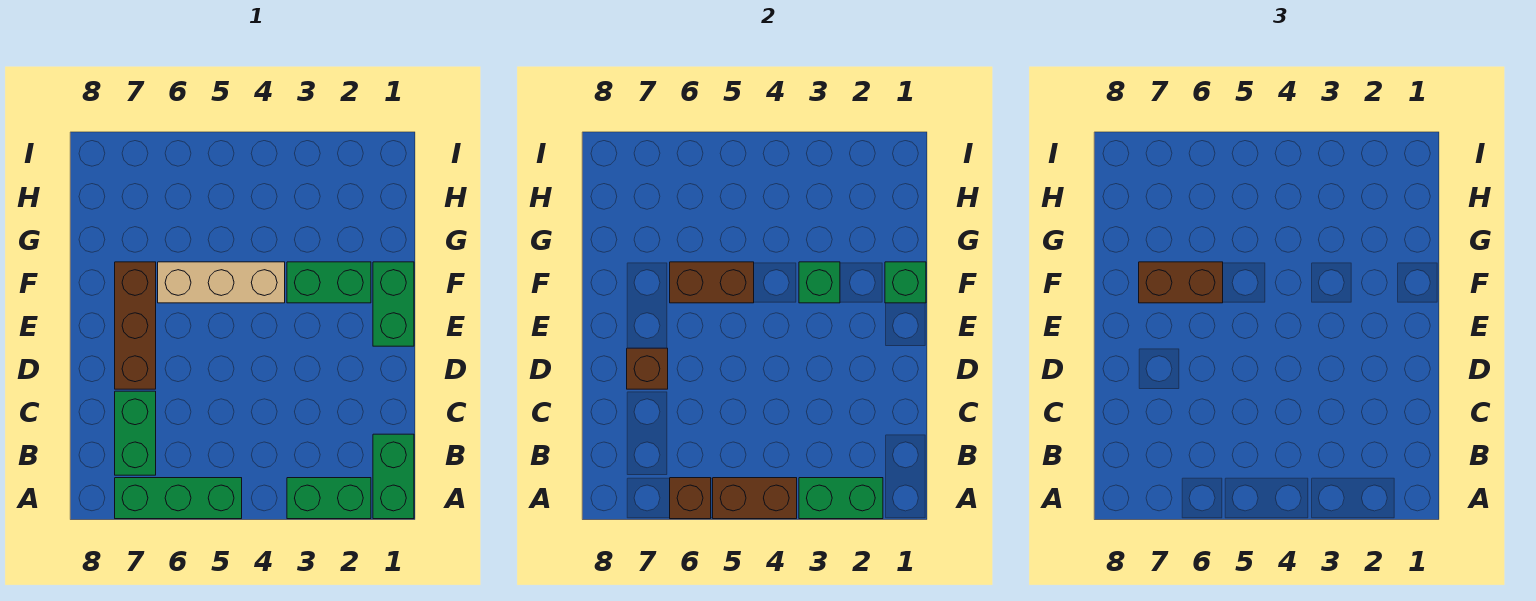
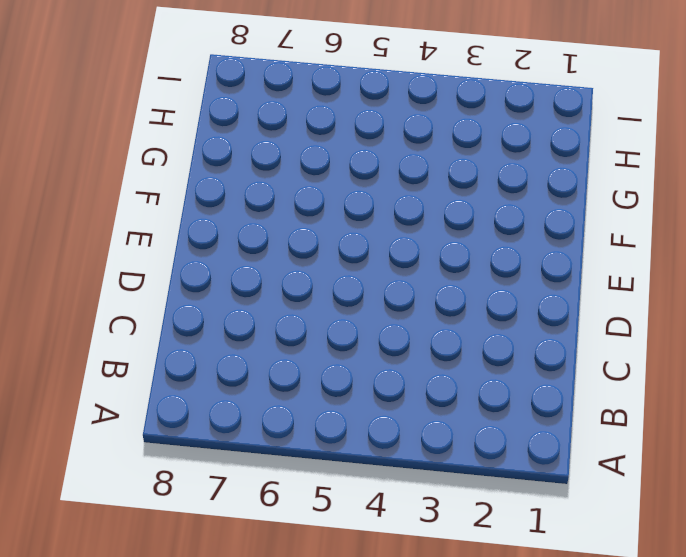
none -> green 1x2 brick [373,434,414,519]
none -> green 1x2 brick [287,478,371,519]
none -> green 1x3 brick [115,478,242,519]

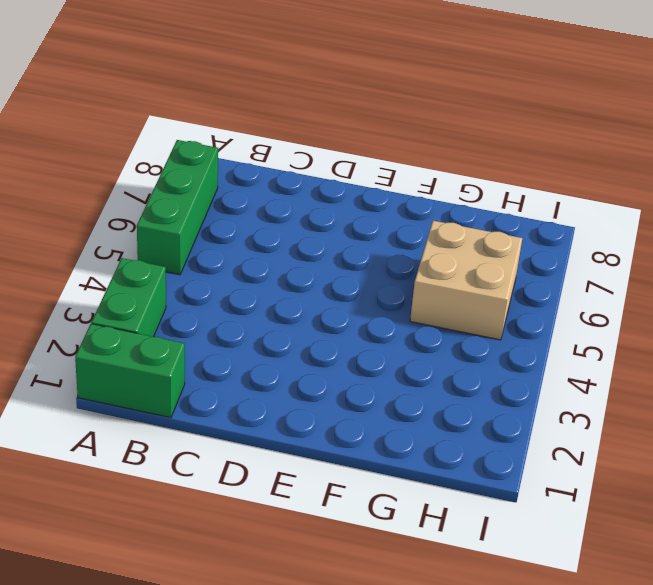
tan 2x2 brick [410,221,522,340] -> none
none -> green 1x2 brick [115,391,156,475]
none -> brown 1x3 brick [115,262,156,389]
none -> green 1x2 brick [373,262,414,346]

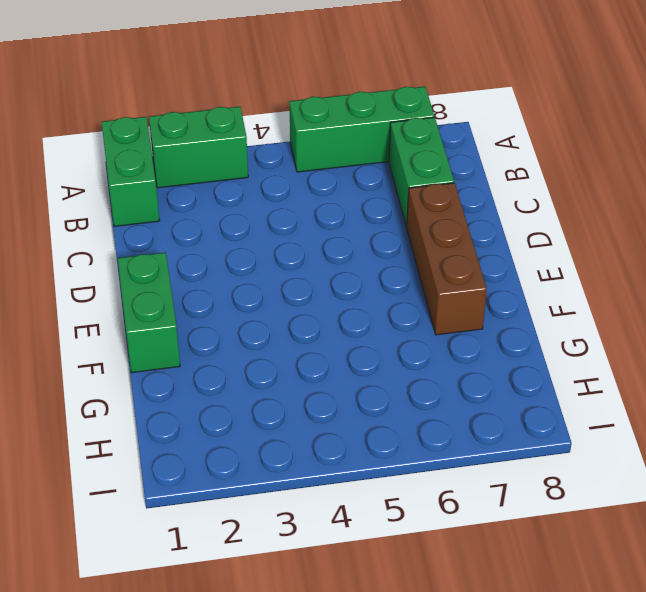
none -> green 1x2 brick [287,262,371,303]
none -> tan 1x3 brick [158,262,285,303]
none -> green 1x2 brick [799,478,883,519]

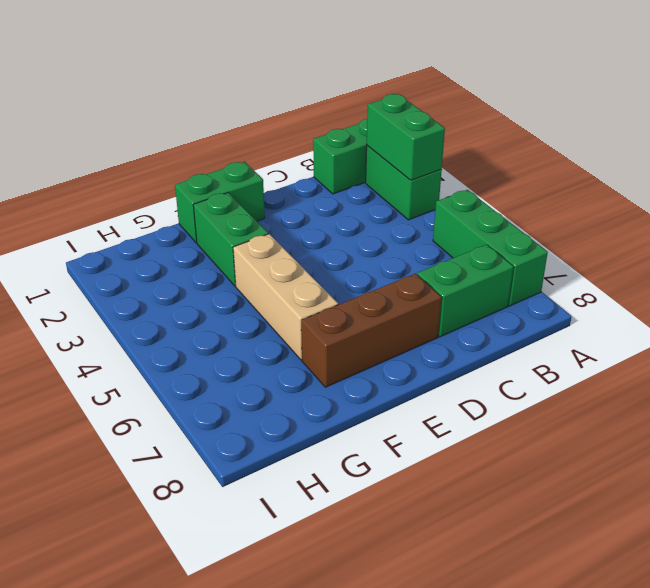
none -> brown 1x2 brick [713,478,797,519]
none -> brown 1x1 brick [670,478,711,519]
none -> brown 1x1 brick [627,348,668,389]

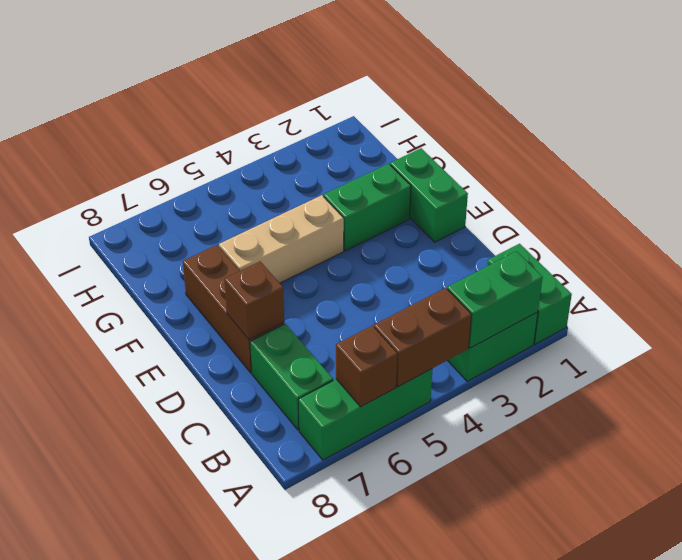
none -> green 1x1 brick [885,262,926,303]
none -> green 1x1 brick [799,262,840,303]
none -> brown 1x2 brick [670,262,754,303]

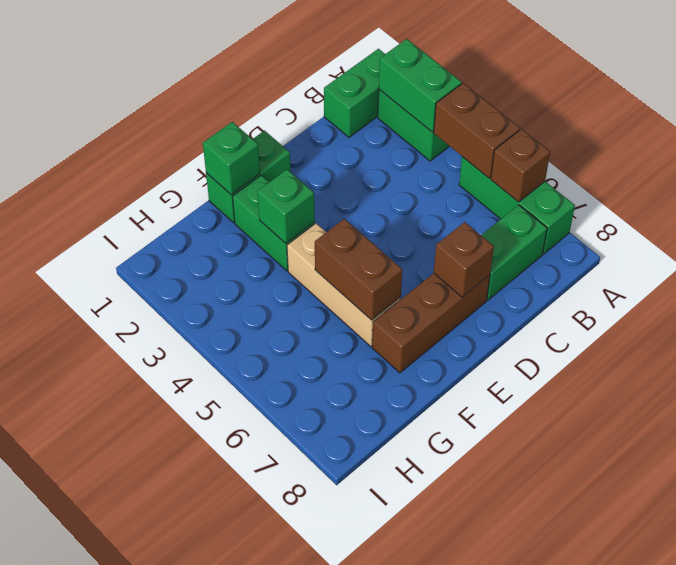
none -> brown 1x2 brick [1139,262,1223,303]

